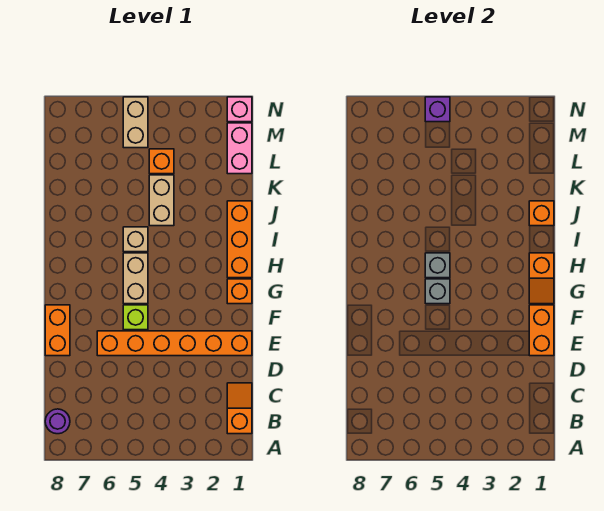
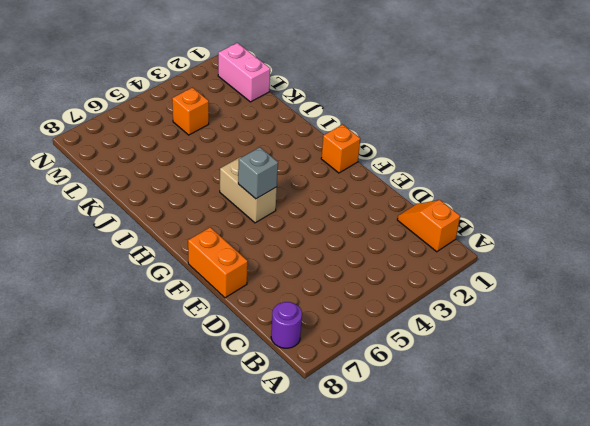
none -> orange 1x6 brick [97,331,252,356]
none -> lime 1x1 brick [123,305,148,330]
none -> orange 1x3 brick [227,201,252,278]

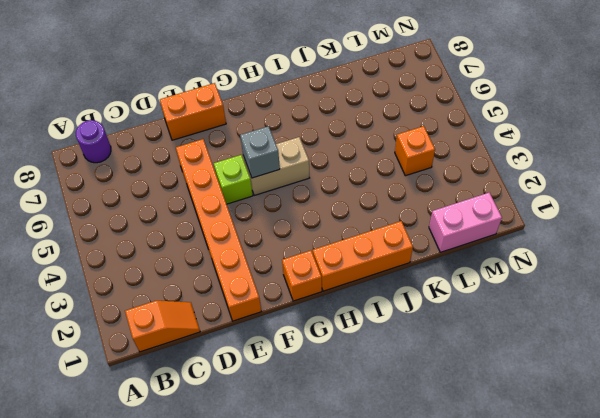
none -> tan 1x1 brick [123,227,148,252]
none -> tan 1x2 brick [149,175,174,226]
none -> tan 1x2 brick [123,97,148,148]

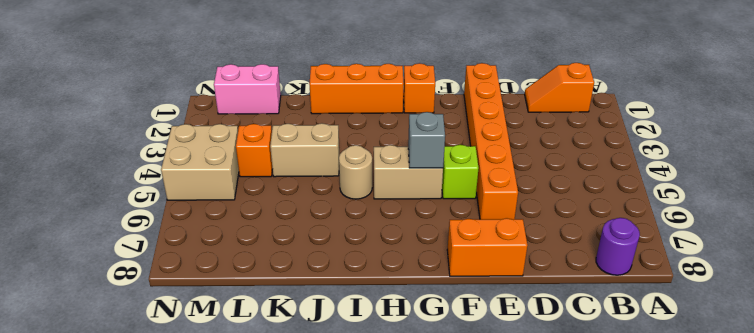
tan 1x1 round brick [339,145,372,199] -> tan 1x1 brick [123,227,148,252]
tan 2x2 brick [161,124,239,200] -> tan 1x2 brick [123,97,148,148]
none -> pink 1x1 brick [227,97,252,122]
none -> orange 1x2 brick [529,305,554,356]
none -> orange 1x2 slope [529,253,554,304]

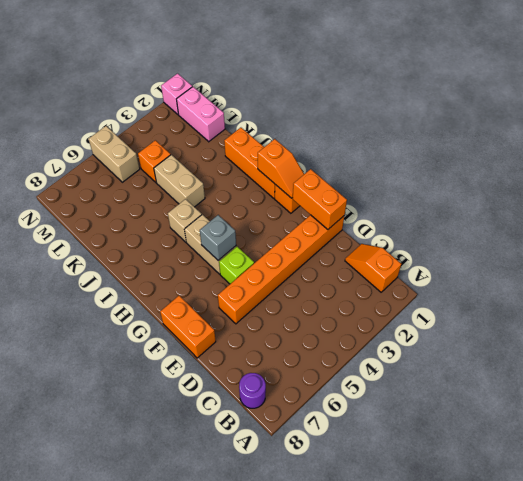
none -> grey 1x1 brick [425,253,450,278]
none -> orange 1x1 brick [529,201,554,226]
none -> purple 1x1 brick [425,97,450,122]

